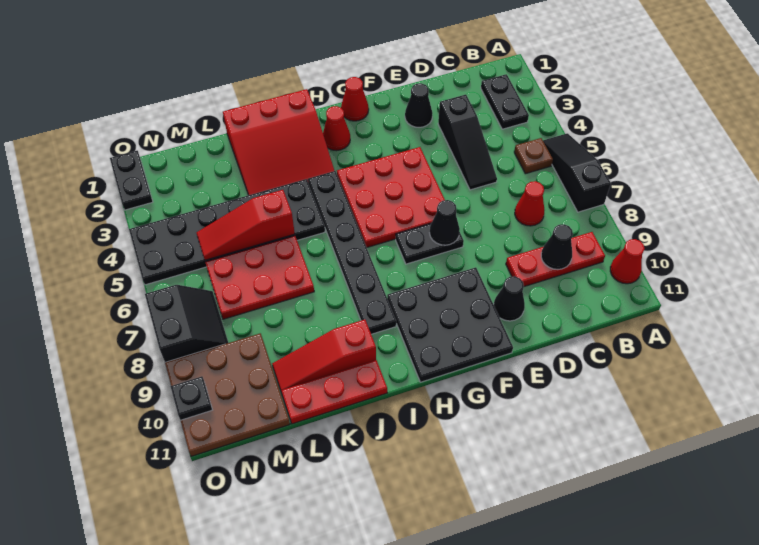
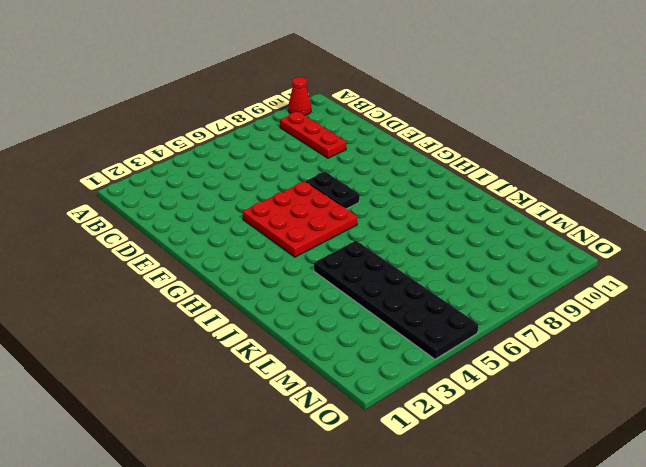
none -> black 1x3 slope [543,133,611,212]
none -> black 1x2 plate [481,74,529,129]
none -> brown 1x1 plate [514,138,553,174]

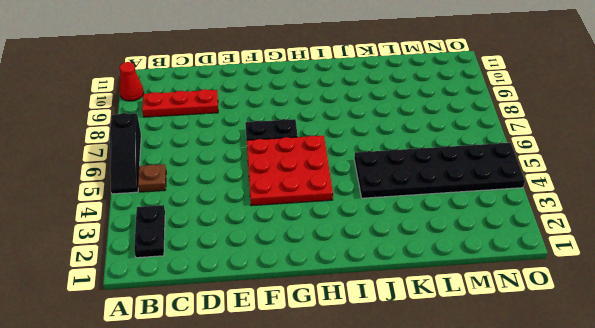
none -> red 1x1 cone [515,181,545,226]
none -> black 1x3 slope [438,94,497,190]
none -> black 1x1 cone [405,83,432,127]

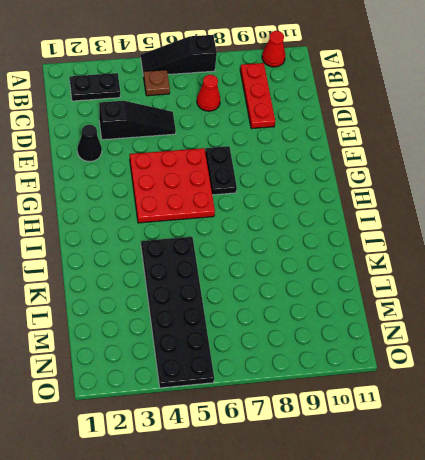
none -> black 1x1 cone [494,276,525,321]
none -> black 3x3 plate [387,267,513,382]
none -> red 1x1 cone [341,77,369,121]

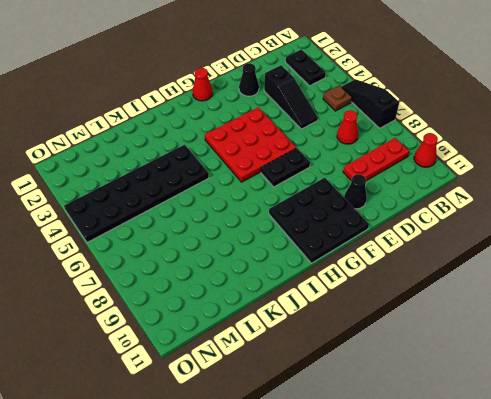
none -> red 1x1 cone [323,106,350,151]
none -> red 3x3 slope [223,89,334,195]
none -> black 1x6 plate [308,171,396,334]

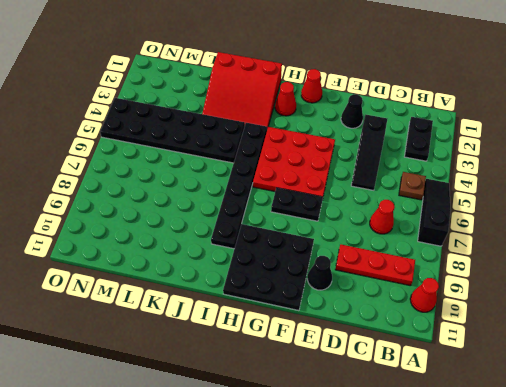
none -> red 1x3 slope [272,320,376,393]
none -> red 1x3 plate [281,360,387,424]
none -> red 2x3 plate [205,236,314,319]

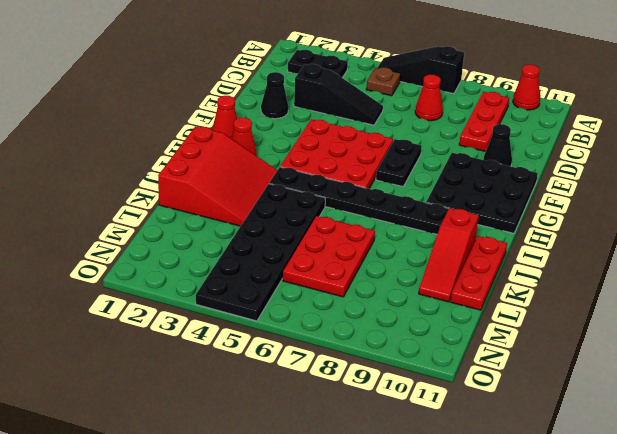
none -> brown 3x3 plate [165,333,290,456]
none -> black 2x2 slope [145,285,228,362]
none -> black 1x2 plate [110,151,153,210]

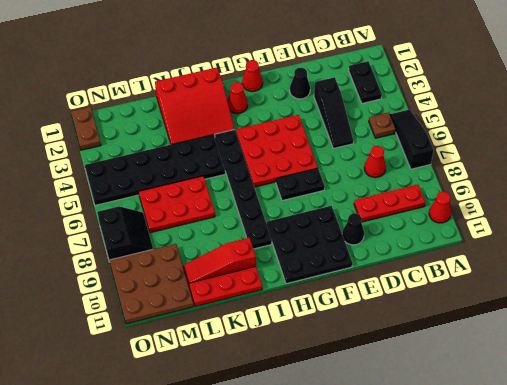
brown 1x2 plate [71,107,101,150] -> black 1x2 plate [110,151,153,210]
none -> black 1x1 cone [541,224,573,269]
none -> black 1x1 cone [430,200,460,245]
none -> red 1x3 slope [197,190,295,260]

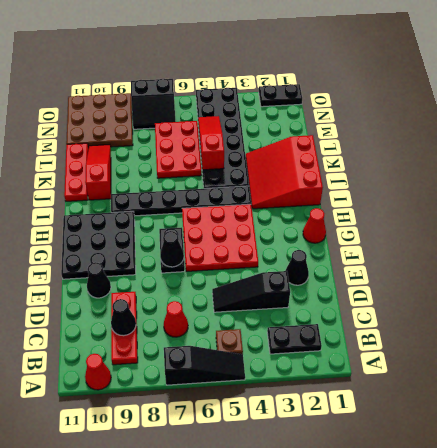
none -> red 1x1 cone [323,106,350,151]
none -> black 1x1 plate [170,376,212,420]

